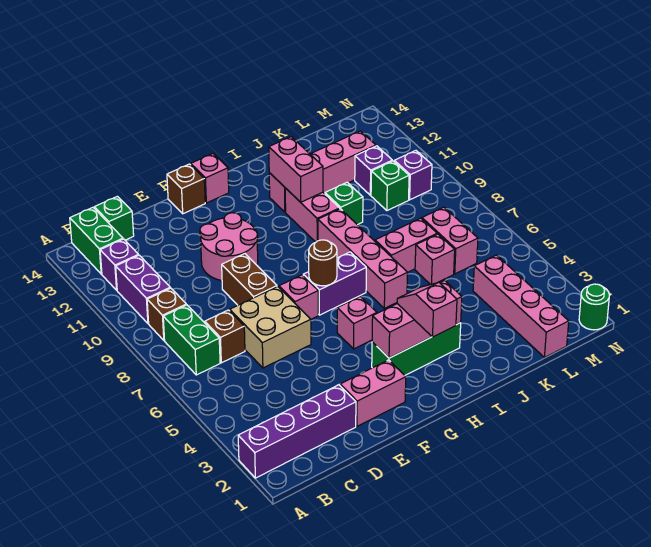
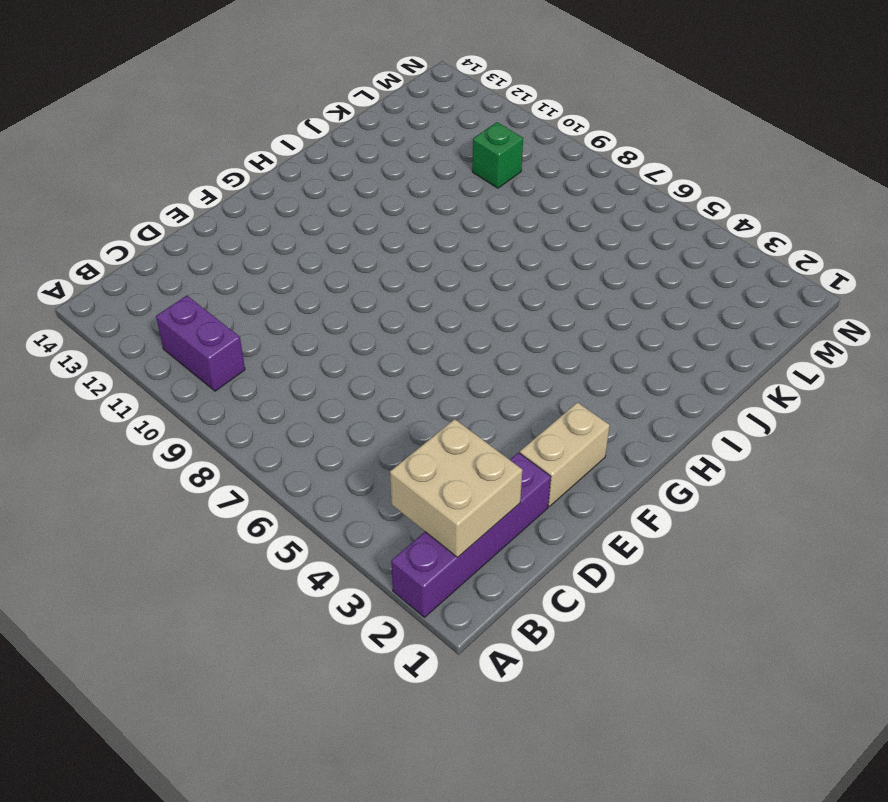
tan 2x2 brick [390,419,522,557] -> tan 2x2 brick moved to [230,287,311,368]
tan 1x2 brick [520,402,610,506] -> pink 1x2 brick [340,360,406,426]
none -> green 1x2 brick [163,305,220,375]
none -> brown 1x1 brick [147,288,186,340]
none -> purple 1x1 brick [100,239,138,290]
none -> green 1x2 brick [70,207,123,274]

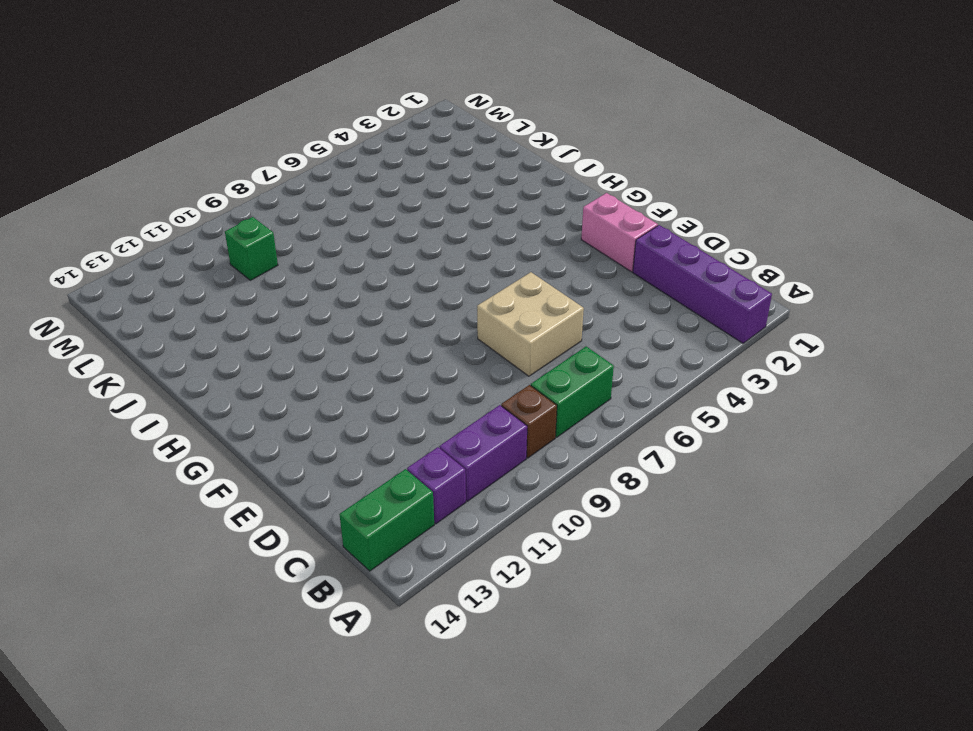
none -> brown 1x1 brick [205,310,245,363]
none -> green 1x1 brick [94,196,134,240]
none -> brown 1x2 brick [222,254,277,305]
none -> pink 2x2 round brick [200,213,258,280]

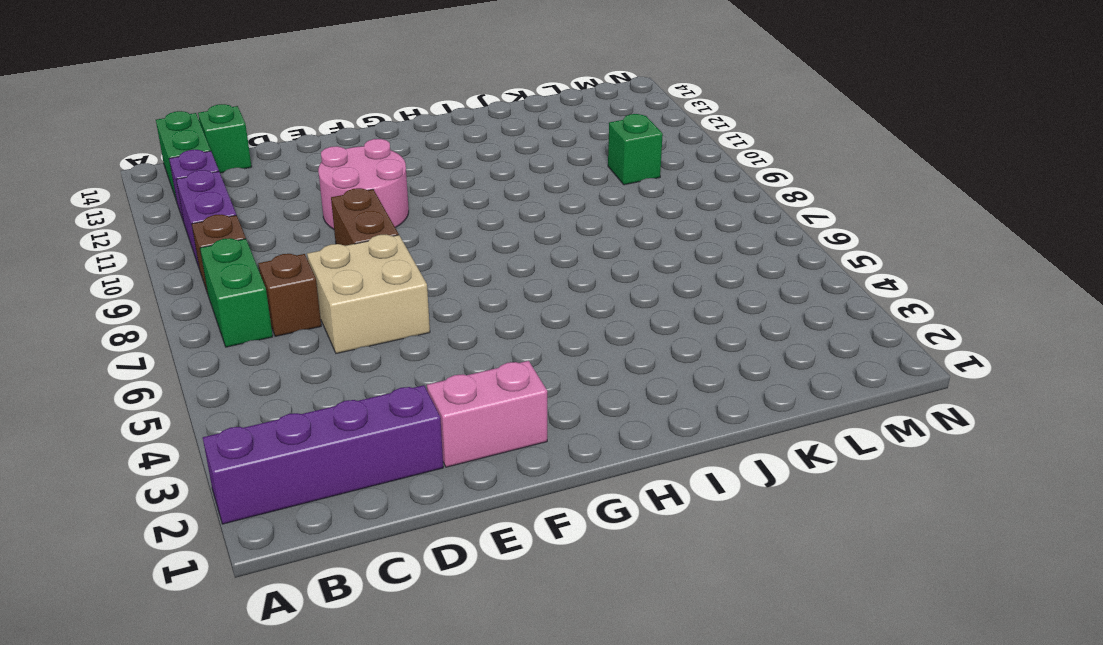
none -> pink 1x1 brick [279,275,318,319]
none -> brown 1x1 brick [167,164,205,214]
none -> green 1x3 brick [372,323,461,375]
none -> pink 1x1 brick [337,296,377,349]

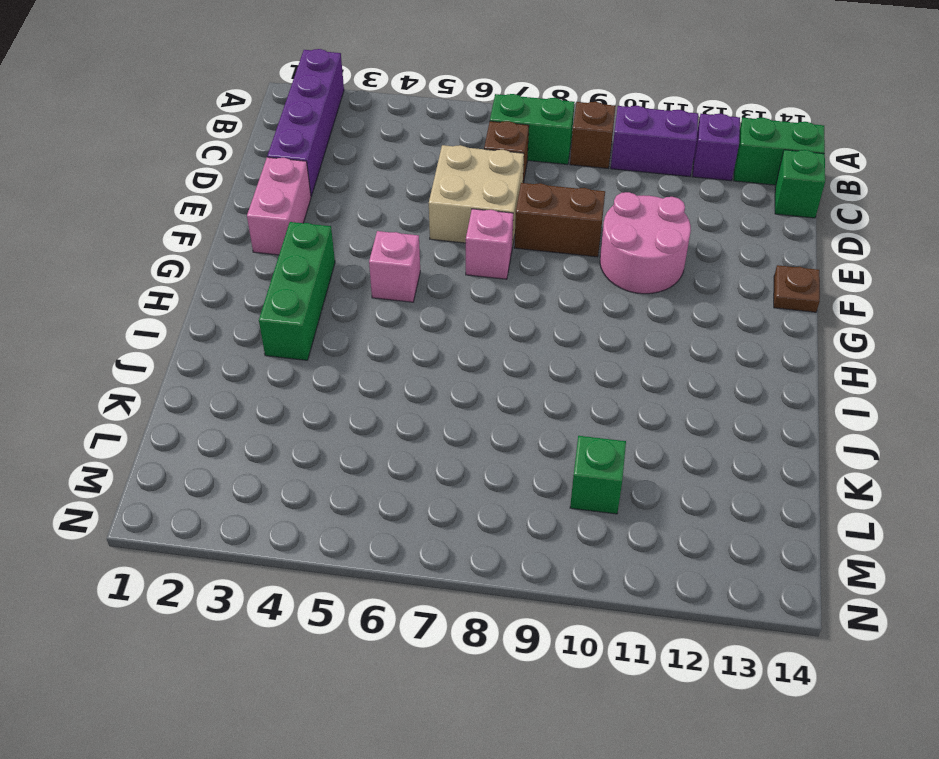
brown 1x1 plate [774,265,820,312] -> brown 1x1 brick [167,164,205,214]
none -> purple 1x2 brick [303,252,366,315]
none -> pink 1x1 brick [191,154,229,203]
none -> pink 1x4 brick [318,209,408,308]
none -> pink 1x2 brick [285,188,340,242]

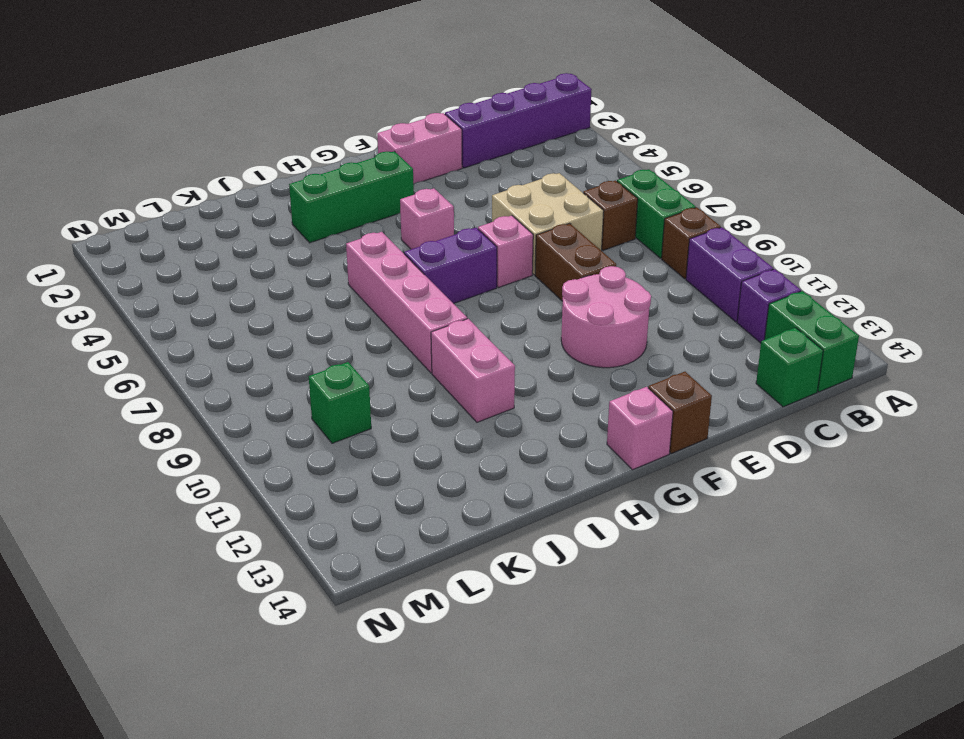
none -> pink 1x4 brick [269,131,376,212]
none -> pink 1x2 brick [375,218,437,272]
none -> green 1x1 brick [325,182,363,225]
none -> pink 1x1 brick [415,234,455,285]

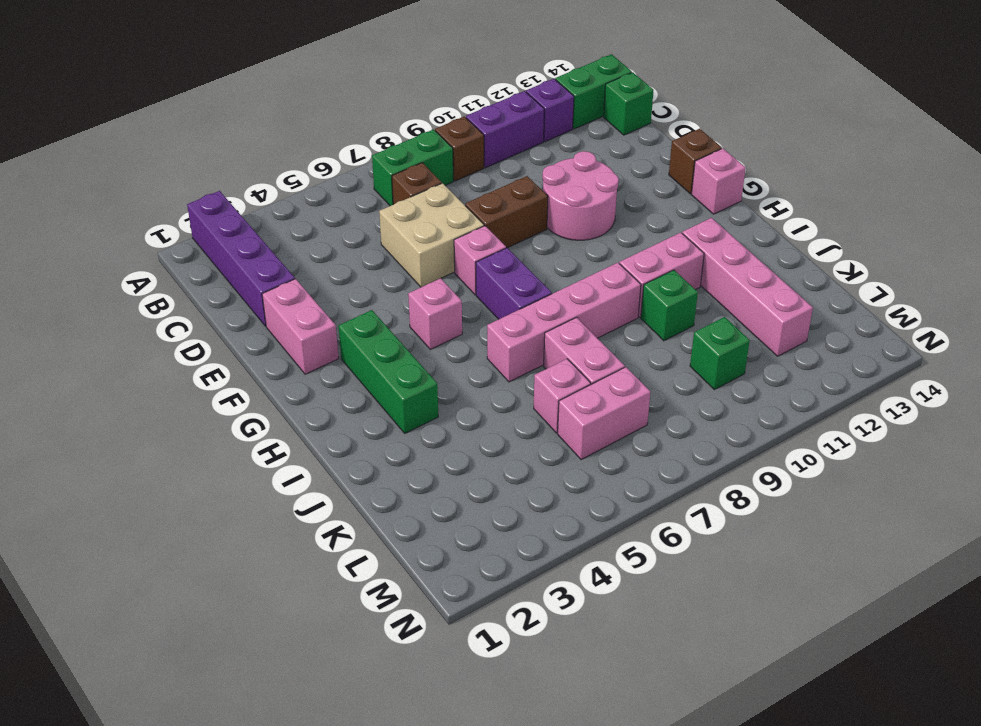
none -> pink 1x4 brick [473,255,569,357]
none -> purple 1x1 brick [355,146,392,195]
none -> purple 1x1 brick [394,151,432,200]
none -> green 1x1 round brick [579,284,609,330]

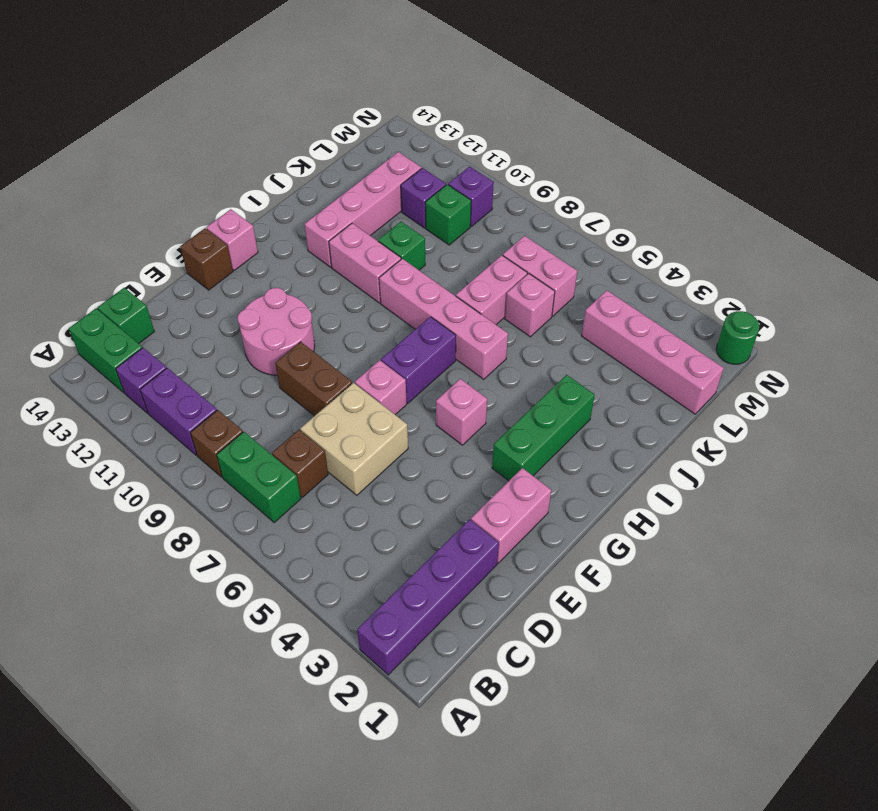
none -> pink 1x3 brick [372,280,462,358]
none -> brown 1x1 round brick [309,240,337,286]
none -> pink 1x2 brick [269,137,323,202]
none -> pink 1x2 slope [397,283,457,337]

